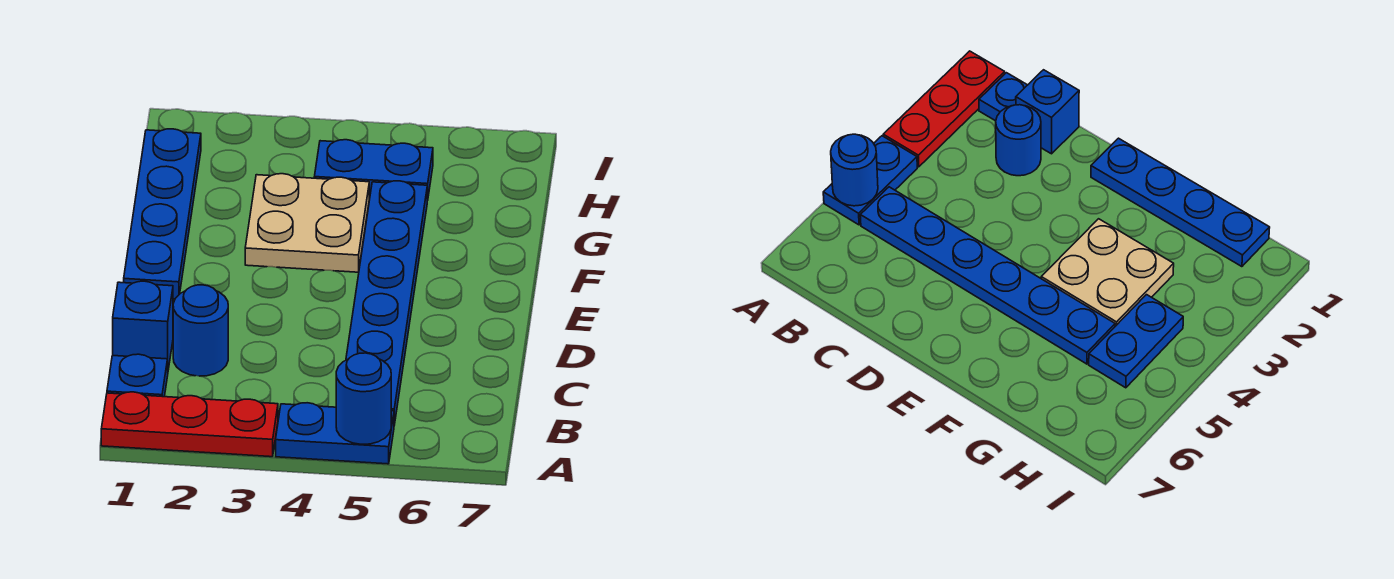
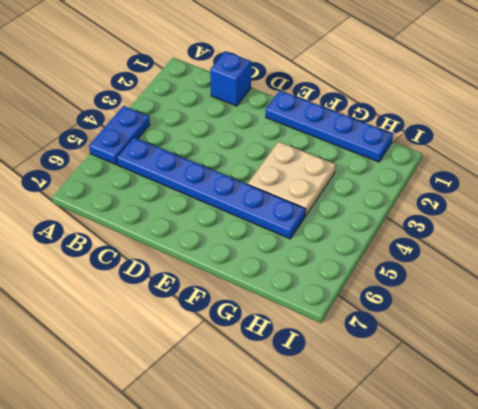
none -> red 1x3 plate [101,392,278,457]
none -> blue 1x1 plate [107,354,168,397]

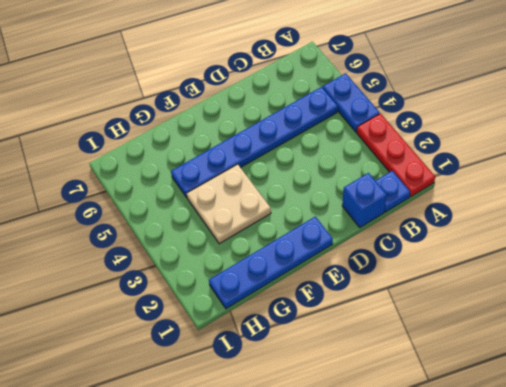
none -> blue 1x1 round brick [173,285,228,376]
none -> blue 1x2 plate [314,140,433,200]

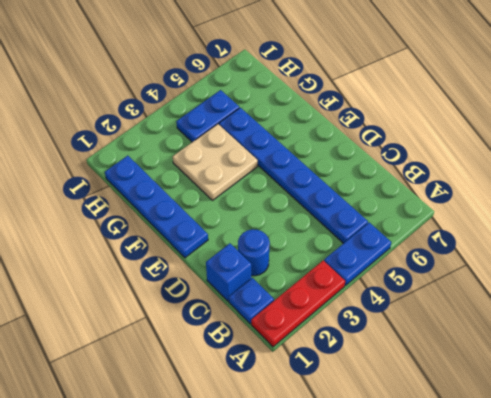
none -> blue 1x1 round brick [336,353,391,444]

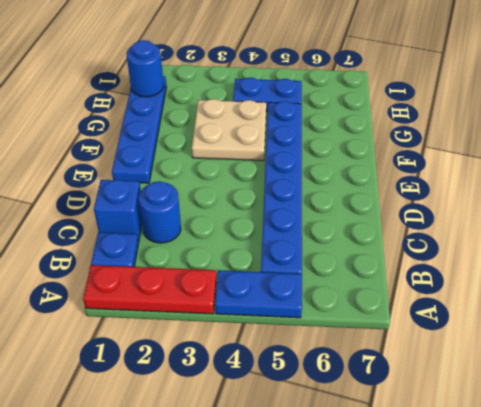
blue 1x1 round brick [127,40,164,97] -> blue 1x1 round brick moved to [336,353,391,444]

